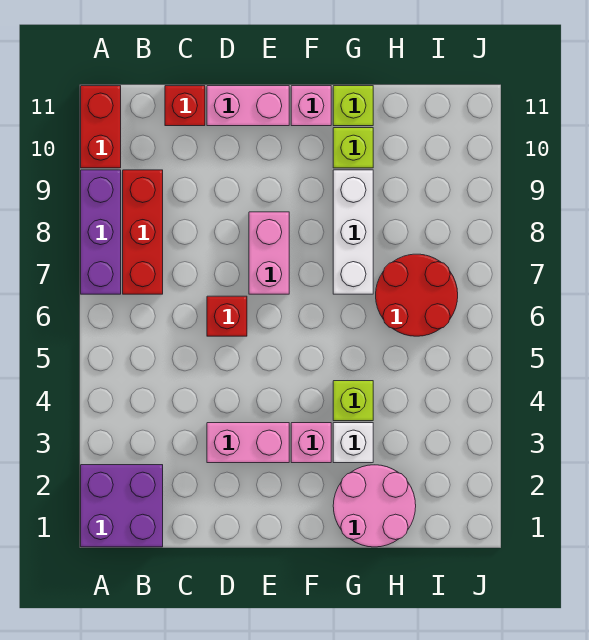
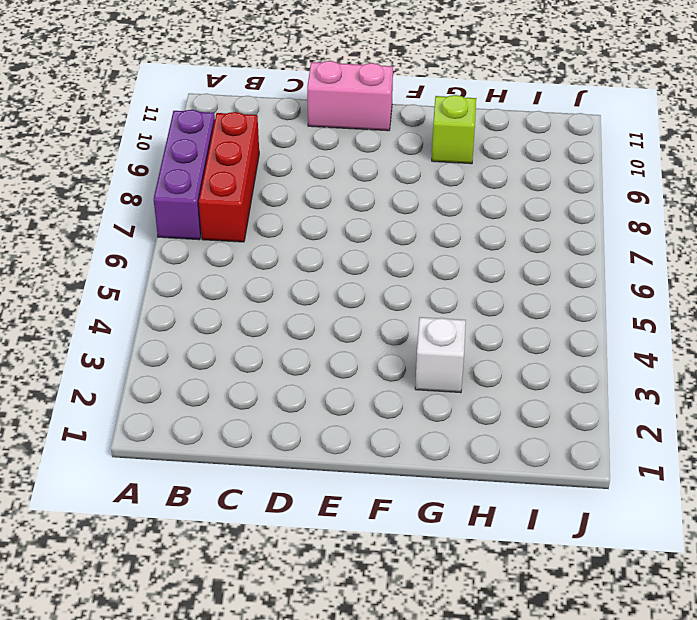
none -> purple 2x2 brick [81,465,163,547]
none -> red 1x2 brick [81,86,121,168]
none -> red 1x1 brick [165,86,205,126]

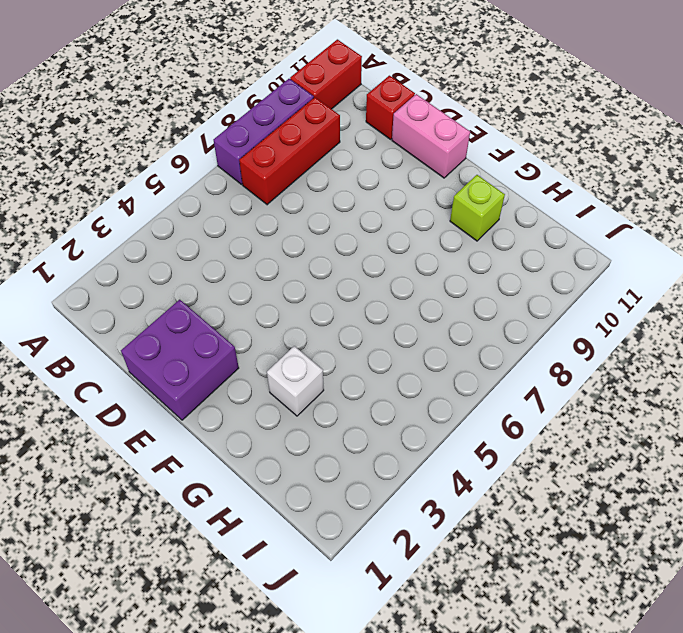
purple 2x2 brick [121,300,239,420] -> purple 2x2 brick moved to [81,465,163,547]
none -> pink 1x2 brick [207,423,289,463]
none -> red 1x1 brick [207,296,247,336]
none -> pink 1x2 brick [249,212,289,294]

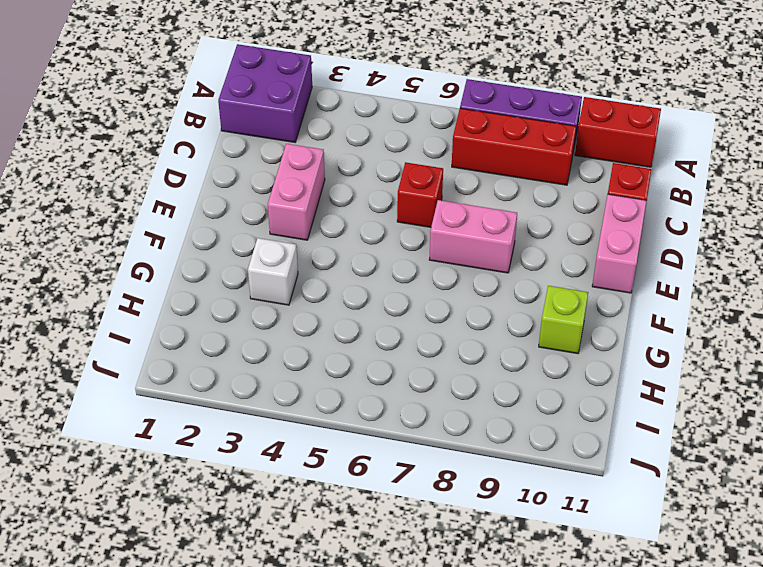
none -> pink 1x1 brick [291,423,331,463]
none -> pink 1x1 brick [291,86,331,126]
none -> pink 2x2 round brick [333,465,416,547]

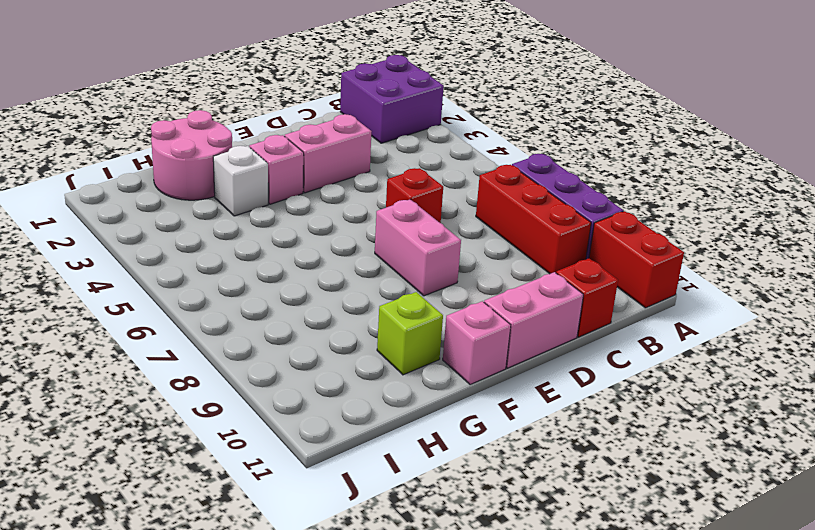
none -> lime 1x1 brick [333,381,373,421]
none -> white 1x3 brick [333,170,373,294]
none -> lime 1x1 brick [333,86,373,126]

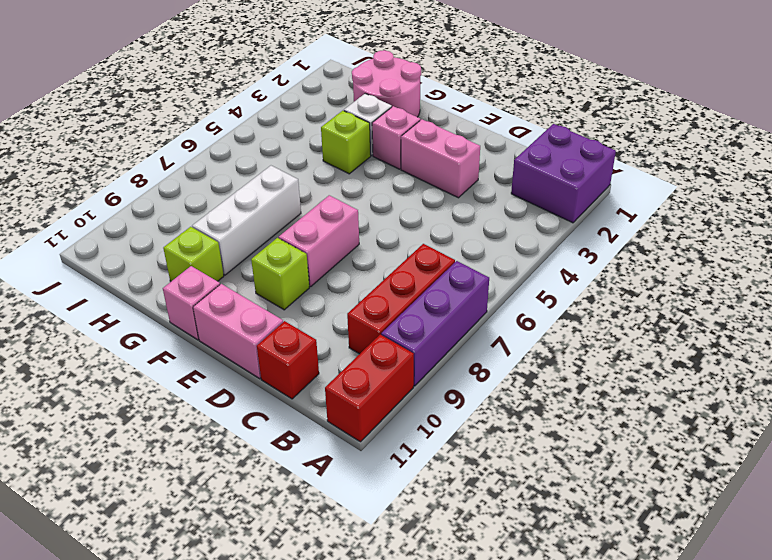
lime 1x1 brick [251,238,309,310] -> lime 1x1 brick moved to [333,86,373,126]
none -> red 1x1 brick [207,296,247,336]
none -> red 2x2 round brick [376,254,458,336]

